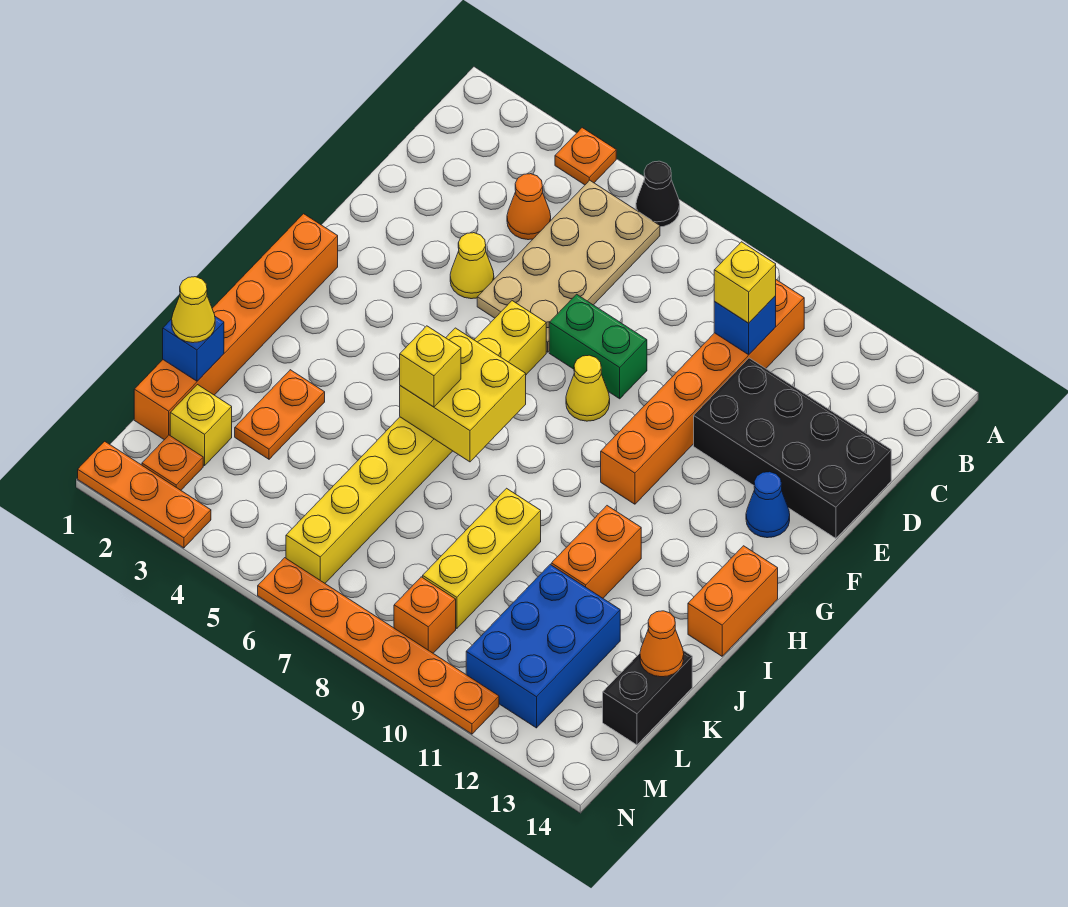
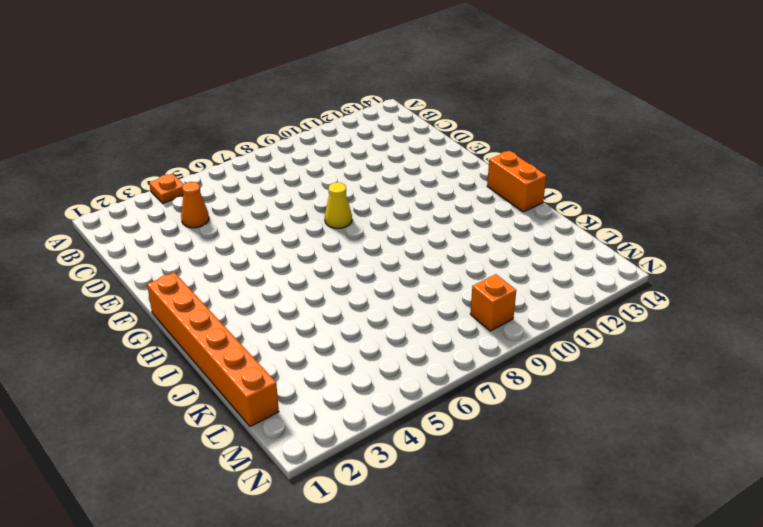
none -> black 1x1 cone [636,161,680,227]
none -> tan 2x4 plate [477,180,660,352]
none -> orange 1x6 brick [601,280,804,504]
none -> black 2x4 brick [694,358,891,538]

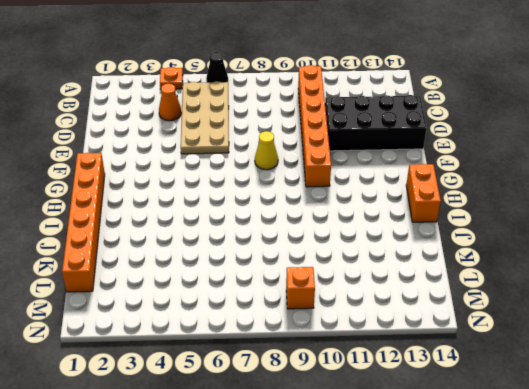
none -> yellow 1x1 cone [450,233,494,299]
none -> green 1x2 brick [549,294,647,399]
none -> yellow 1x8 brick [286,301,546,583]
none -> blue 1x1 cone [746,472,790,538]

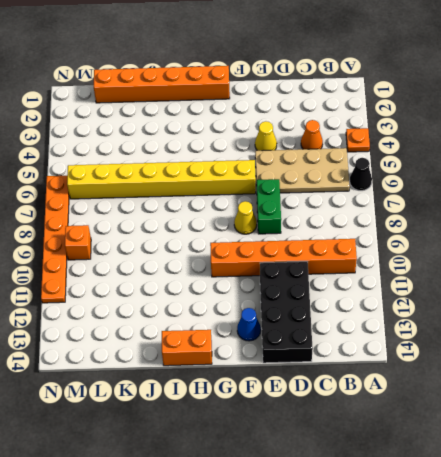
none -> orange 1x2 brick [551,506,641,598]
none -> orange 1x2 plate [235,370,325,459]
none -> yellow 1x3 brick [423,488,541,629]
none -> blue 2x3 brick [466,565,620,728]

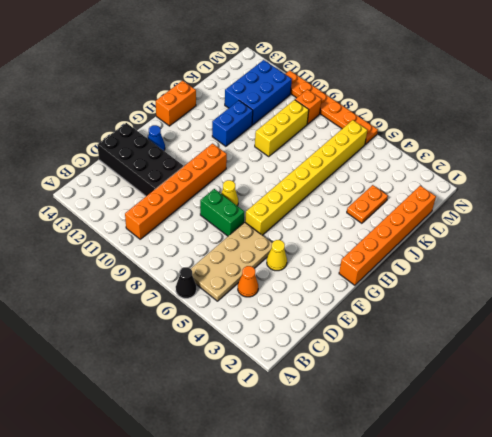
blue 1x2 brick [212,101,253,146] -> orange 1x2 brick [551,506,641,598]
none -> orange 1x1 plate [555,128,616,185]
none -> black 1x2 brick [603,650,692,745]
none -> yellow 1x1 brick [170,385,232,466]
none -> orange 1x1 plate [142,435,203,490]

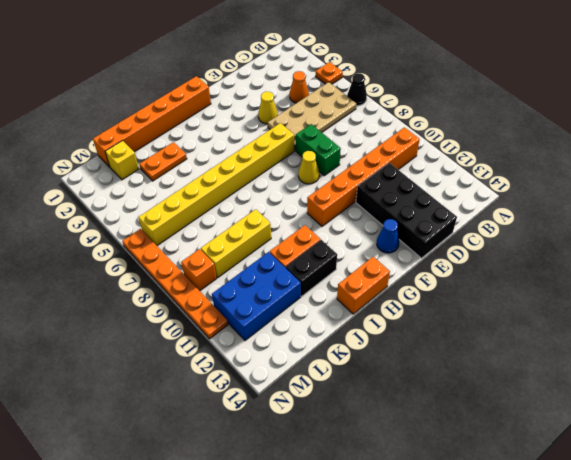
black 1x2 brick [286,240,337,296] -> black 1x2 brick moved to [603,650,692,745]
none -> orange 1x1 plate [142,435,203,490]
none -> orange 1x3 plate [78,441,211,548]
none -> blue 1x1 brick [714,296,776,355]
none -> yellow 2x2 brick [400,328,526,462]

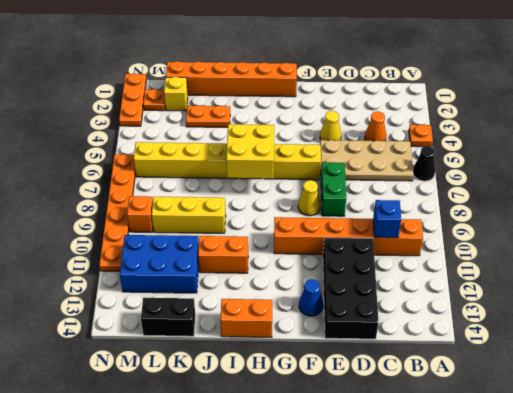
none -> blue 1x1 brick [163,317,224,381]
none -> orange 1x1 cone [640,611,684,677]
none -> yellow 1x1 brick [714,242,776,323]
none -> yellow 1x1 brick [400,326,461,407]

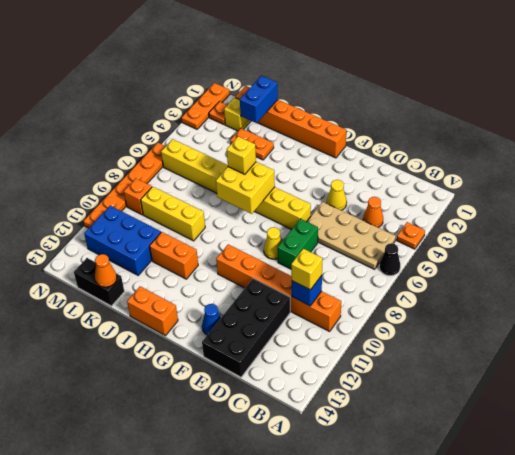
blue 1x2 brick [240,76,278,123] -> blue 1x1 brick [163,317,224,381]
none -> yellow 1x1 cone [172,277,215,343]

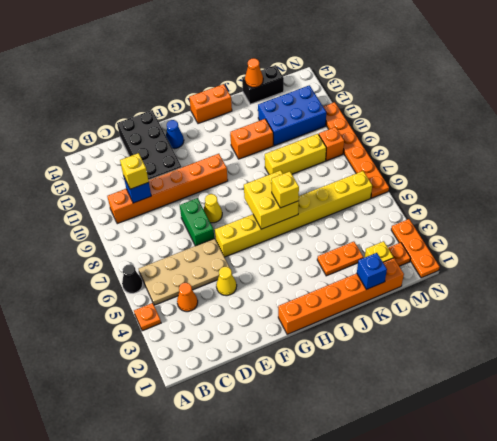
none -> yellow 1x1 cone [172,277,215,343]

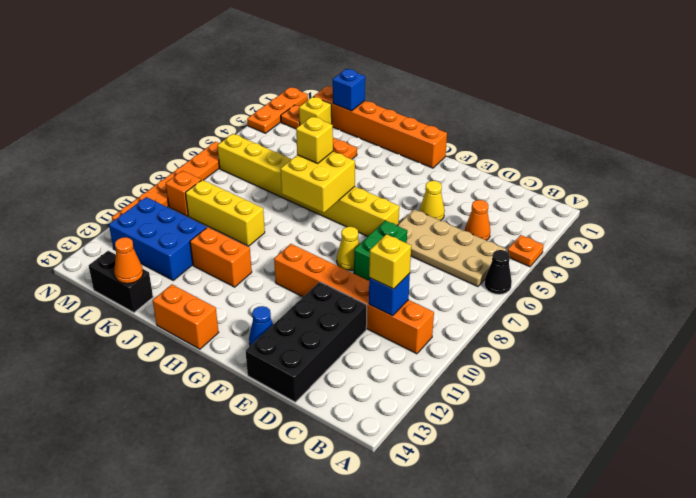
none -> yellow 1x1 cone [172,277,215,343]

